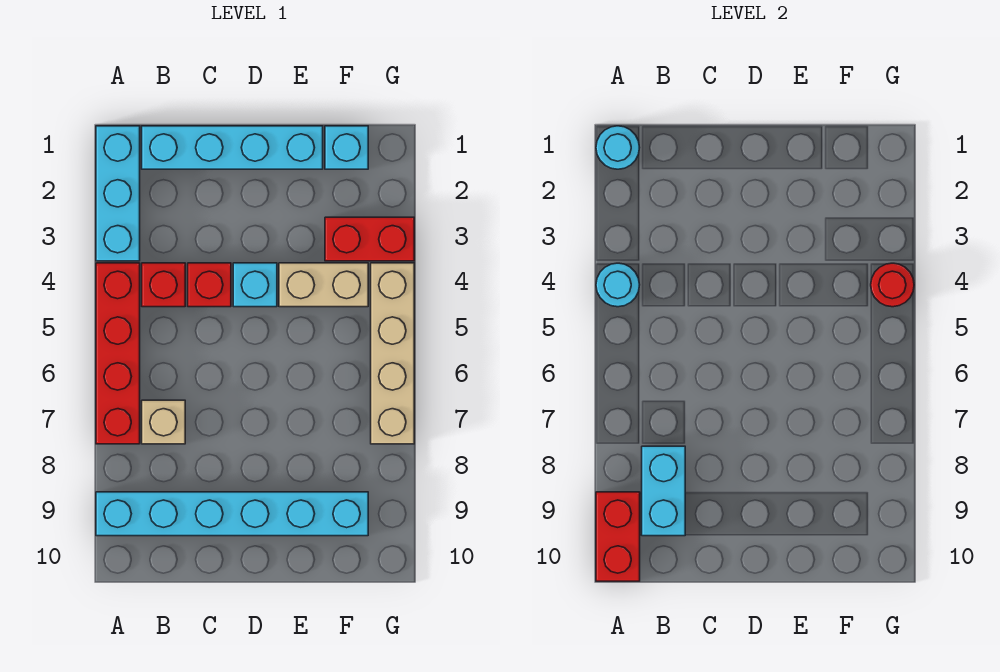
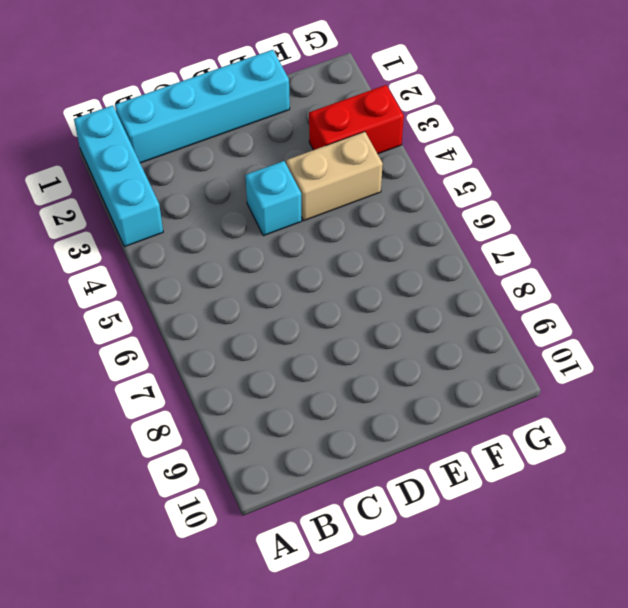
none -> red 1x4 brick [96,263,140,444]
none -> cyan 1x6 brick [96,492,368,536]
none -> red 1x1 brick [142,263,185,307]

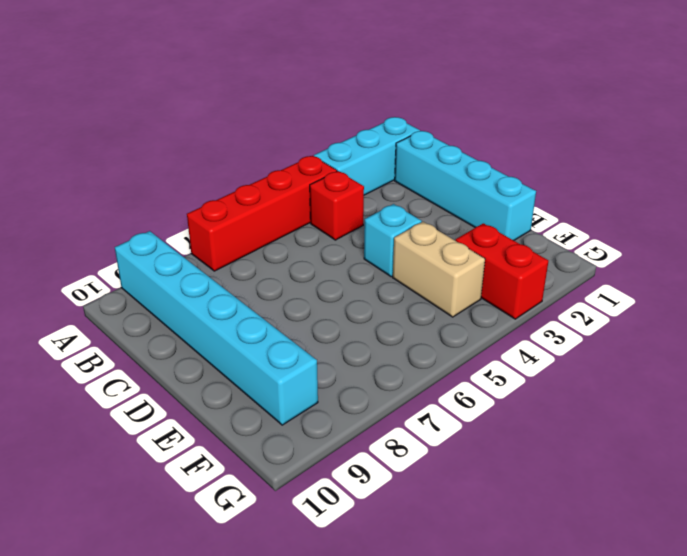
none -> tan 1x1 brick [142,400,185,444]
none -> red 1x1 brick [188,263,231,307]
none -> cyan 1x1 brick [325,126,368,169]

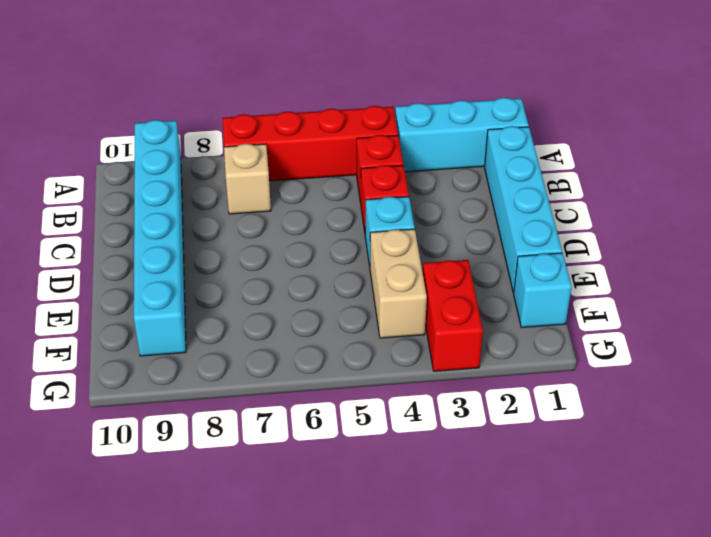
none -> tan 1x4 brick [371,263,414,444]
none -> cyan 1x1 round brick [596,126,640,169]
none -> cyan 1x1 round brick [596,263,640,307]

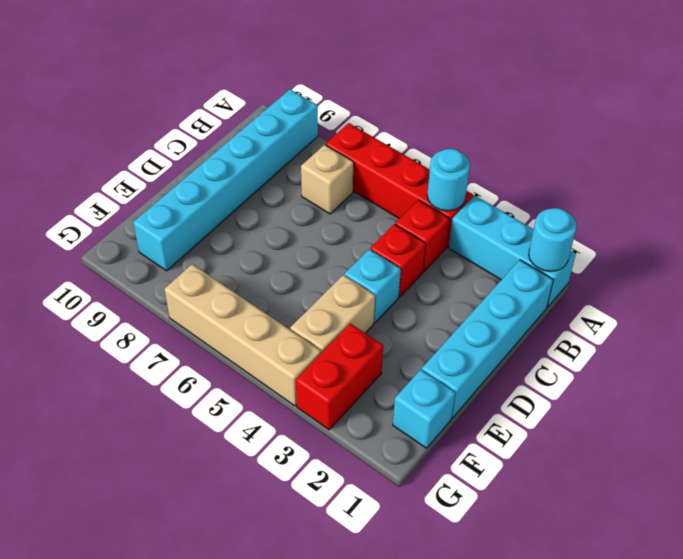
none -> red 1x2 brick [596,492,640,581]
none -> cyan 1x2 brick [642,446,685,536]
none -> red 1x1 round brick [871,263,914,307]

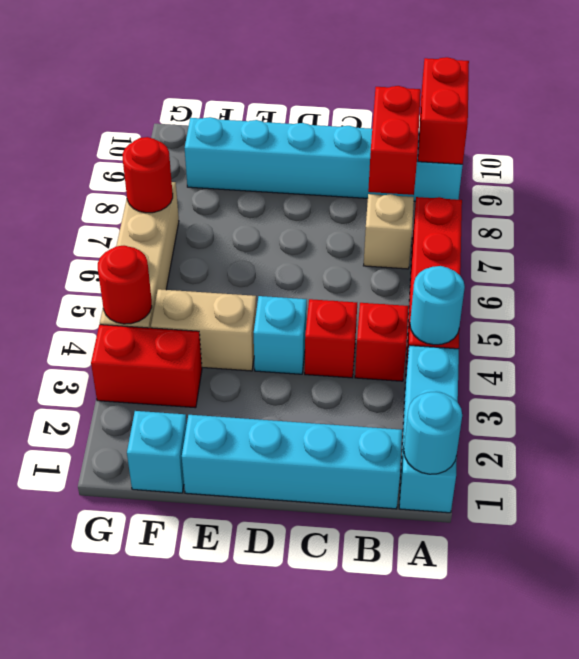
red 1x2 brick [368,86,421,195] -> cyan 1x2 brick [642,446,685,536]
red 1x1 round brick [123,137,173,213] -> none

